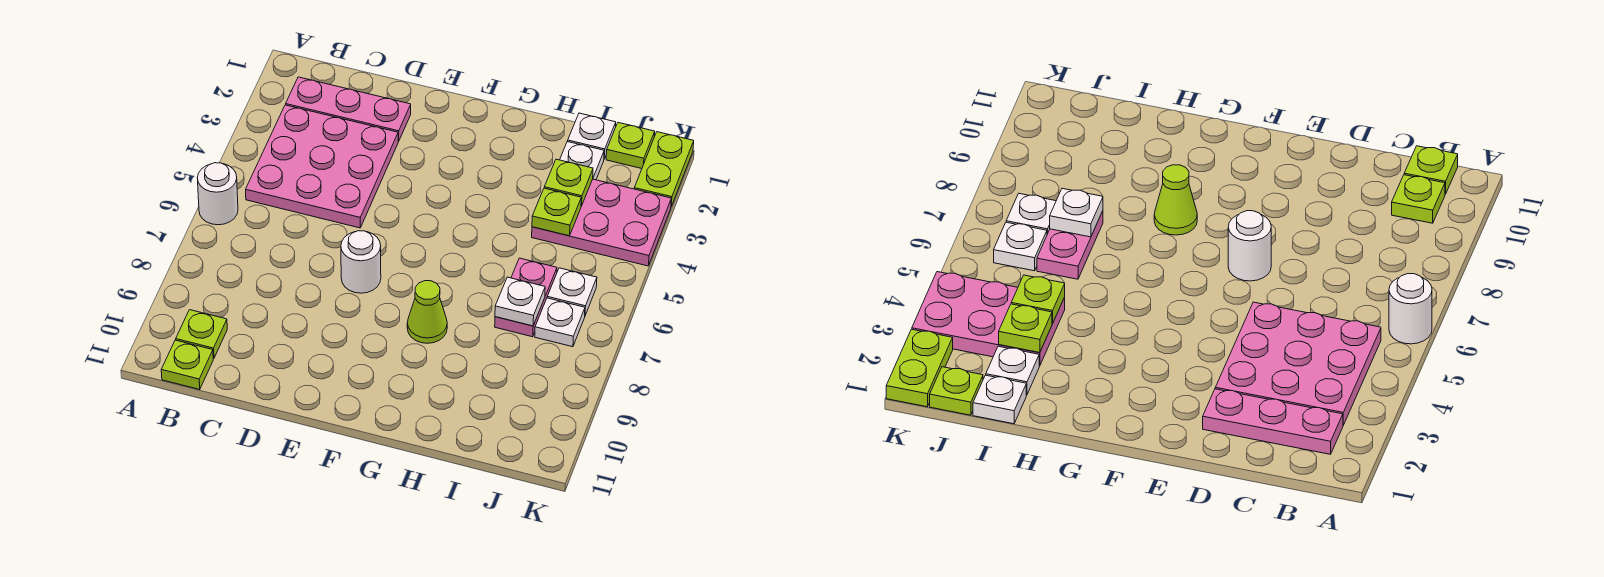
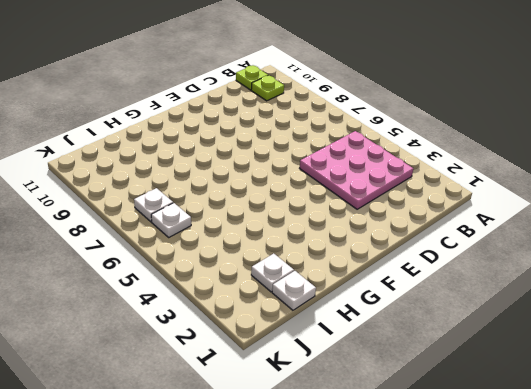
none -> white 1x1 round brick [197,163,238,225]
none -> pink 1x3 plate [286,77,411,141]
none -> white 1x1 round brick [341,231,381,293]

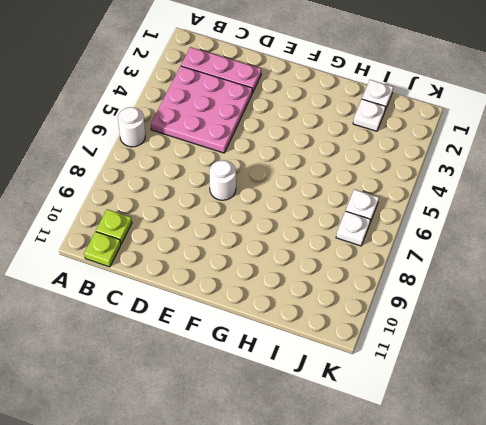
none -> lime 1x1 cone [407,281,447,343]
none -> pink 2x3 plate [532,179,671,266]
none -> pink 1x2 plate [495,258,557,337]

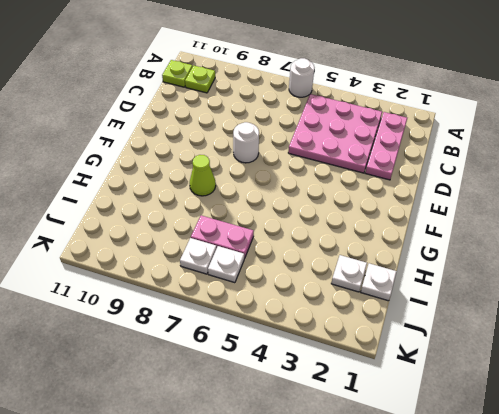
none -> pink 2x3 plate [532,179,671,266]
none -> lime 1x1 plate [606,123,655,169]
none -> lime 1x2 plate [634,132,694,206]

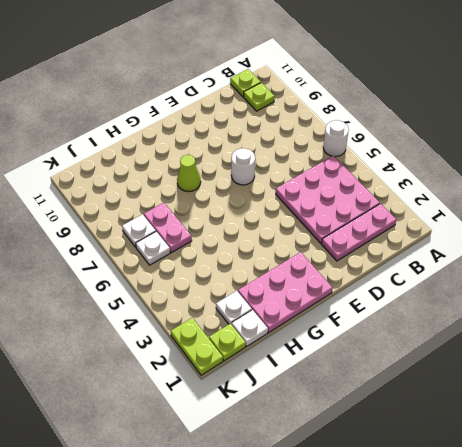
pink 2x3 plate [238,252,333,332] -> pink 2x3 plate moved to [532,179,671,266]
none -> lime 1x1 plate [544,159,593,206]
none -> lime 1x1 plate [532,188,581,236]
none -> white 1x1 plate [495,277,545,326]

